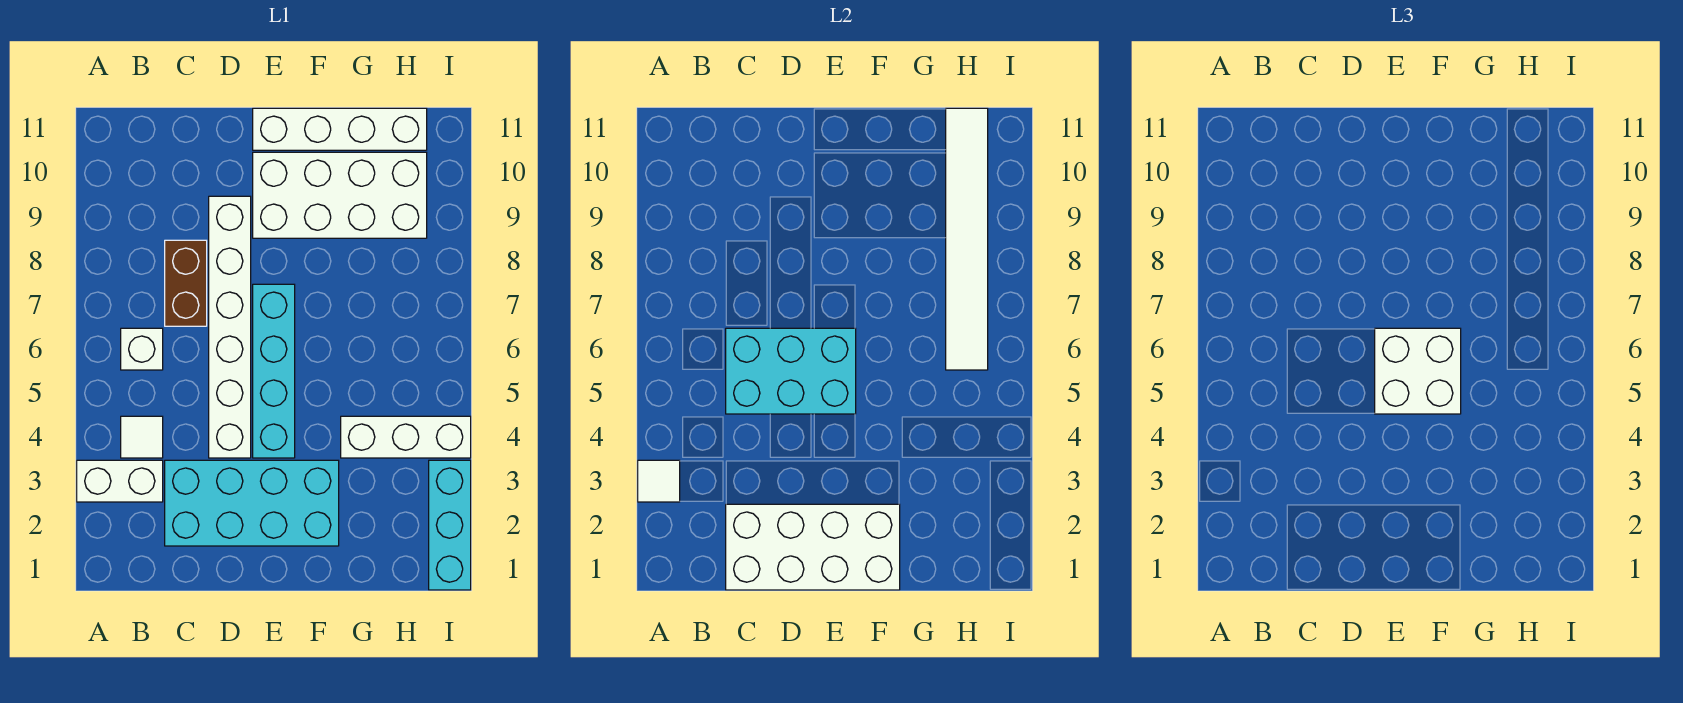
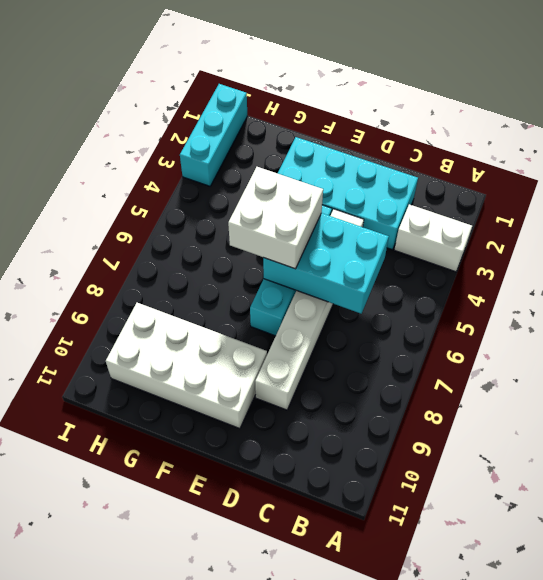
none -> white 1x1 tile [121,416,163,458]
none -> white 1x1 brick [121,328,163,370]
none -> brown 1x2 brick [165,240,207,326]

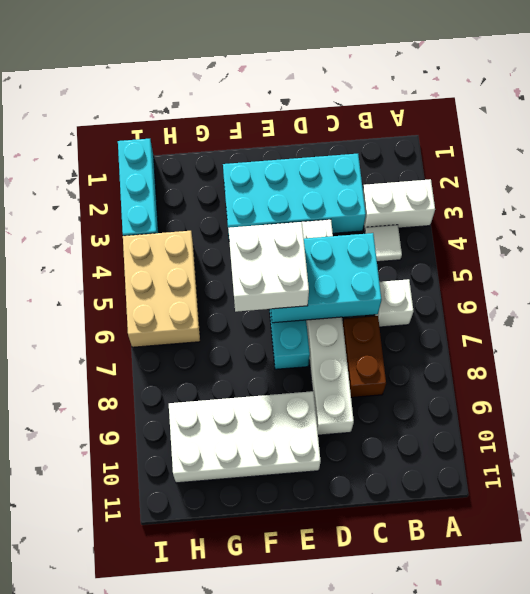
tan 2x3 brick [123,231,200,347] -> white 1x3 brick [341,416,471,458]
none -> white 1x4 brick [253,108,427,150]
none -> white 1x1 tile [638,460,680,502]
none -> white 2x4 brick [726,504,900,590]

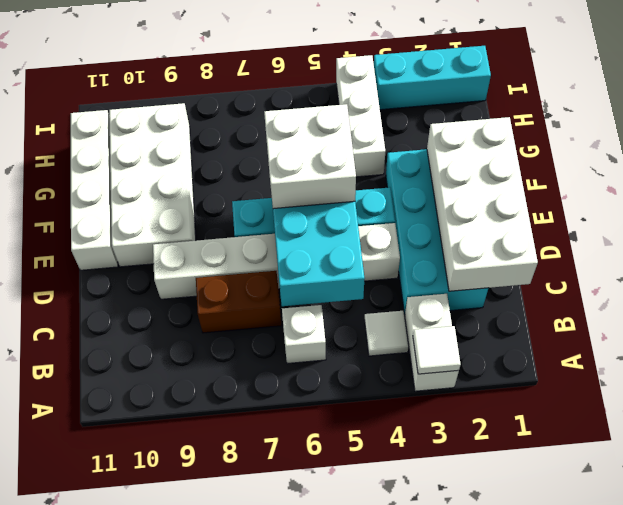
none -> white 1x6 tile [946,108,988,370]

